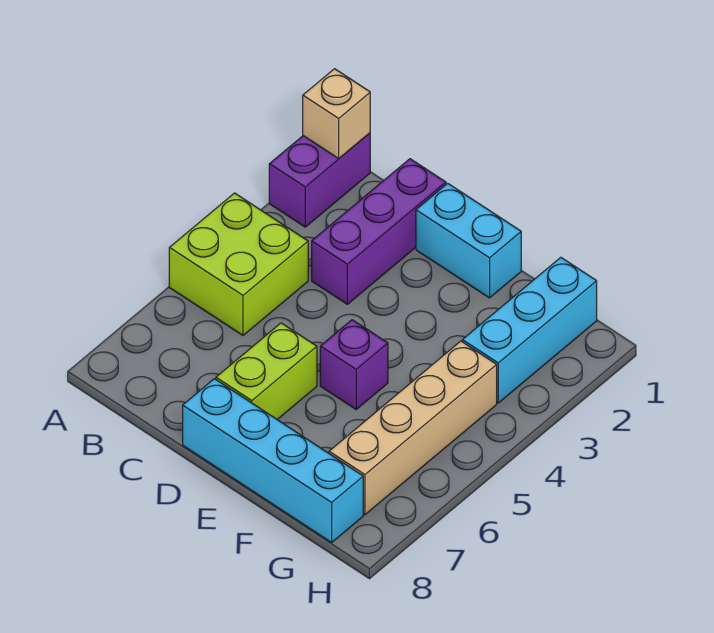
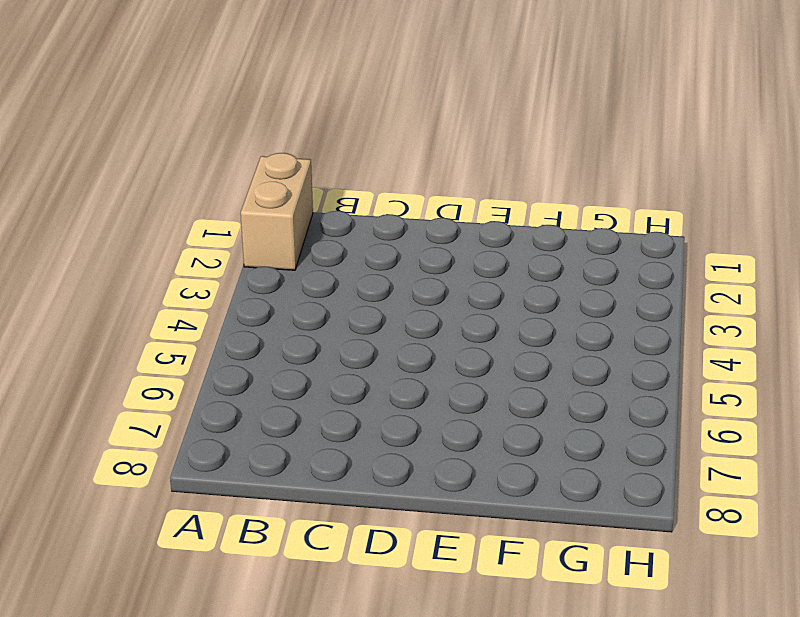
tan 1x2 brick [241,153,313,270] -> purple 1x2 brick [269,133,370,227]
none -> lime 2x2 brick [169,193,308,335]
none -> purple 1x3 brick [312,159,446,304]

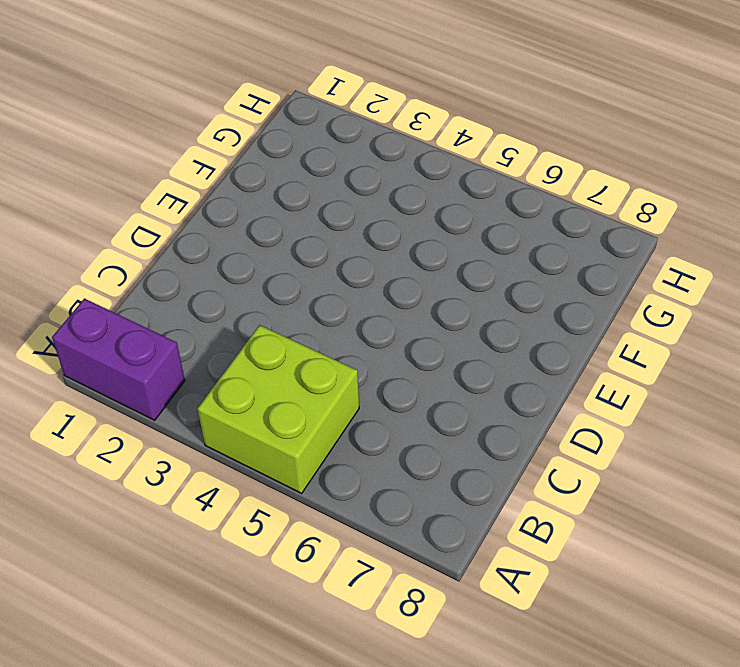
none -> purple 1x3 brick [312,159,446,304]
none -> cyan 1x2 brick [416,183,521,298]

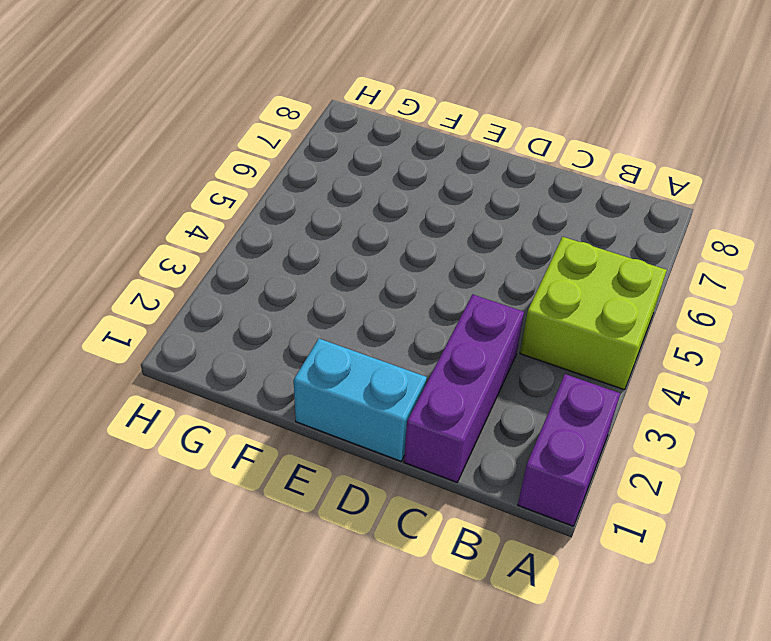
none -> lime 1x2 brick [216,323,317,419]
none -> cyan 1x4 brick [183,379,363,543]

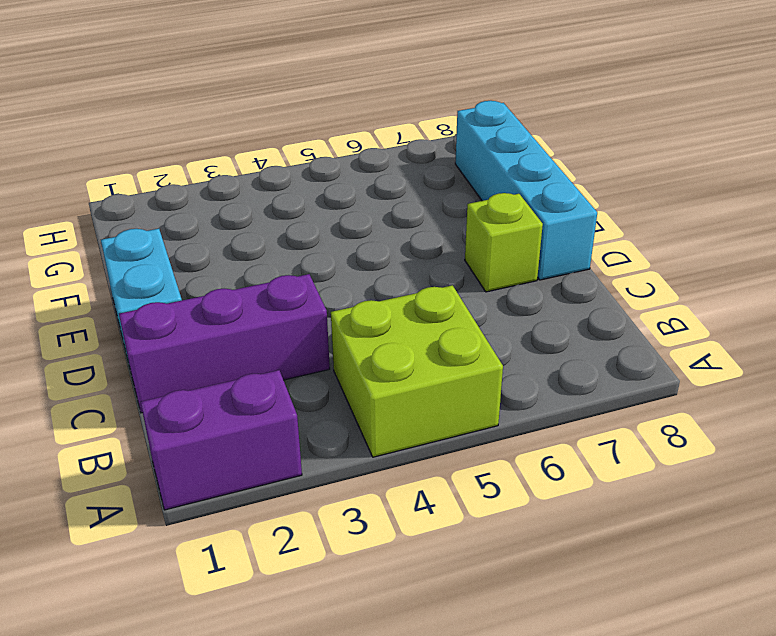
lime 1x1 brick [465,193,543,292] -> lime 1x2 brick [216,323,317,419]
none -> purple 1x1 brick [320,320,388,409]
none -> cyan 1x3 brick [462,257,597,403]

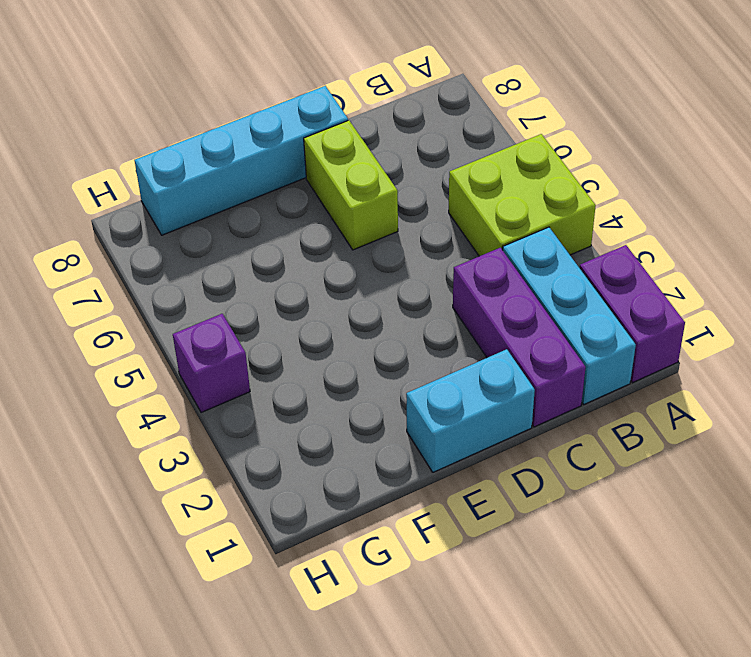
cyan 1x3 brick [503,227,636,404] -> cyan 1x3 brick moved to [462,257,597,403]
purple 1x1 brick [173,314,250,413] -> purple 1x1 brick moved to [320,320,388,409]
none -> tan 1x4 brick [329,341,497,515]
none -> tan 1x1 brick [303,69,370,158]

